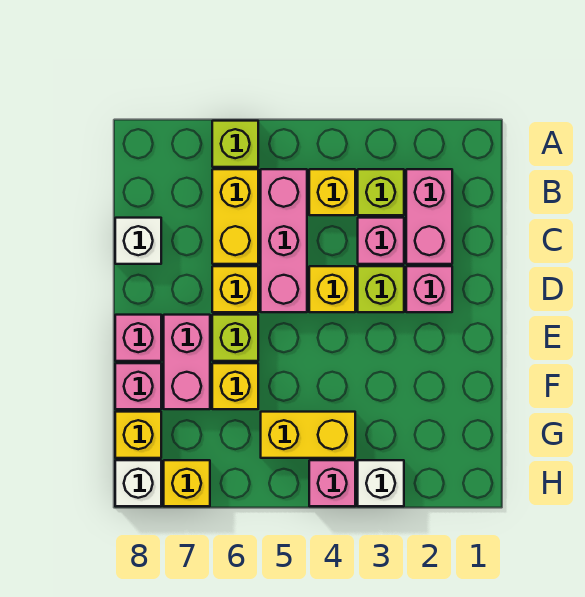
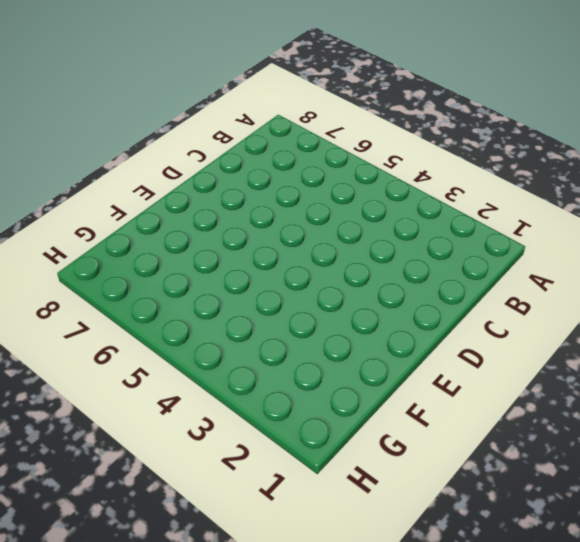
none -> lime 1x1 brick [212,121,258,167]
none -> pink 1x2 brick [406,169,452,264]
none -> lime 1x1 brick [358,169,404,215]

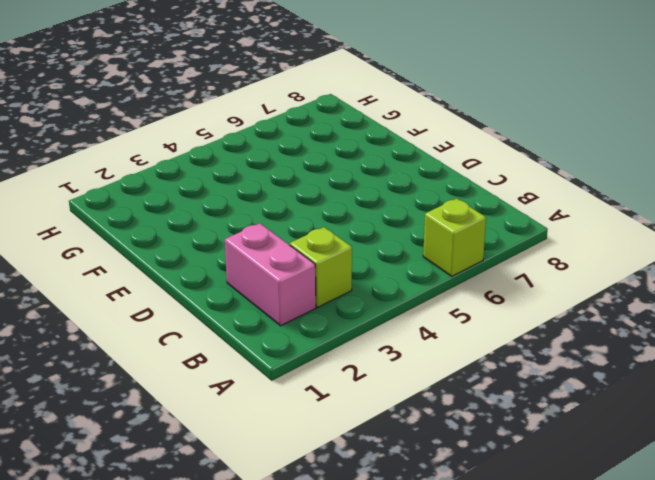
none -> yellow 1x1 brick [309,169,355,215]
none -> pink 1x3 brick [261,169,307,312]
none -> yellow 1x2 brick [212,169,258,264]

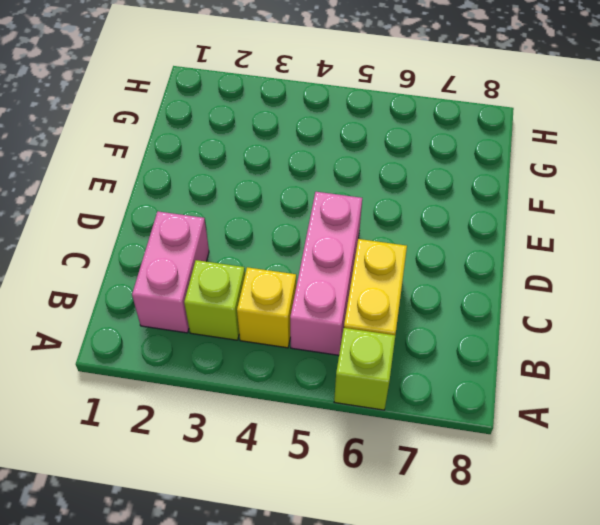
none -> pink 1x1 brick [358,218,404,264]
none -> white 1x1 brick [115,218,161,264]
none -> pink 1x1 brick [406,266,452,312]

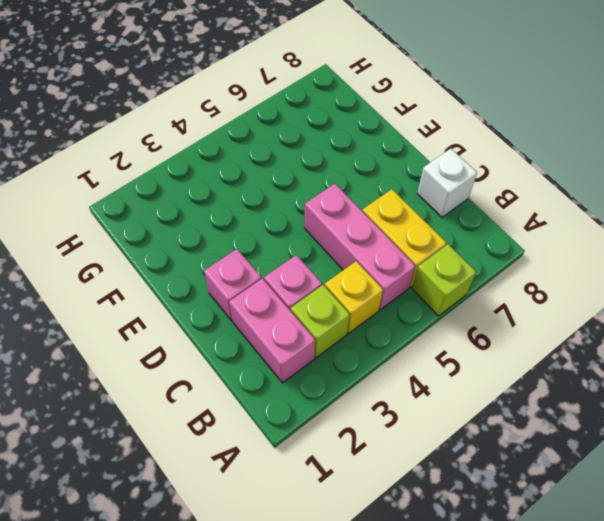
none -> lime 1x1 brick [358,266,404,312]
none -> yellow 1x1 brick [309,266,355,312]
none -> yellow 1x1 brick [212,266,258,312]

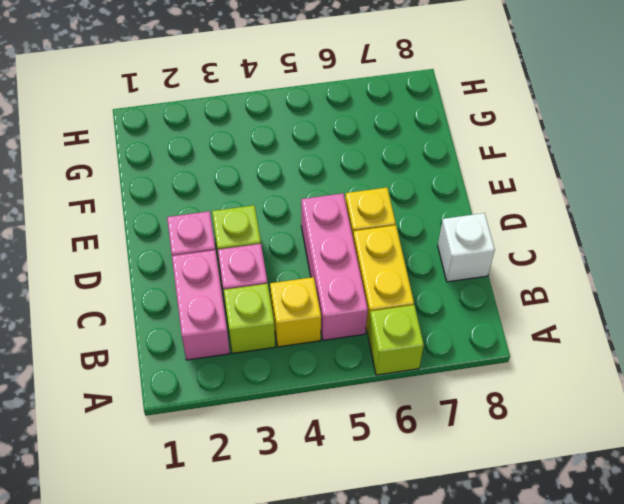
none -> yellow 1x1 brick [309,266,355,312]
none -> lime 1x1 brick [212,315,258,361]
none -> pink 1x2 brick [164,315,210,409]

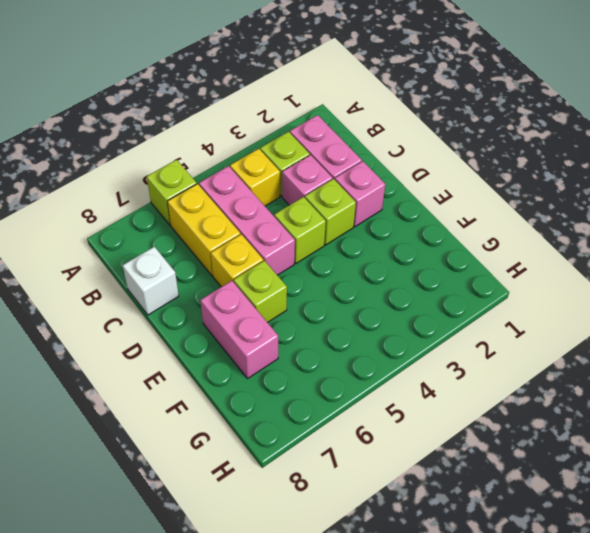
lime 1x1 brick [274,197,326,263] -> yellow 1x1 brick [309,266,355,312]
none -> pink 1x1 brick [115,315,161,361]
none -> yellow 1x1 brick [212,363,258,409]
none -> pink 1x1 brick [115,363,161,409]

